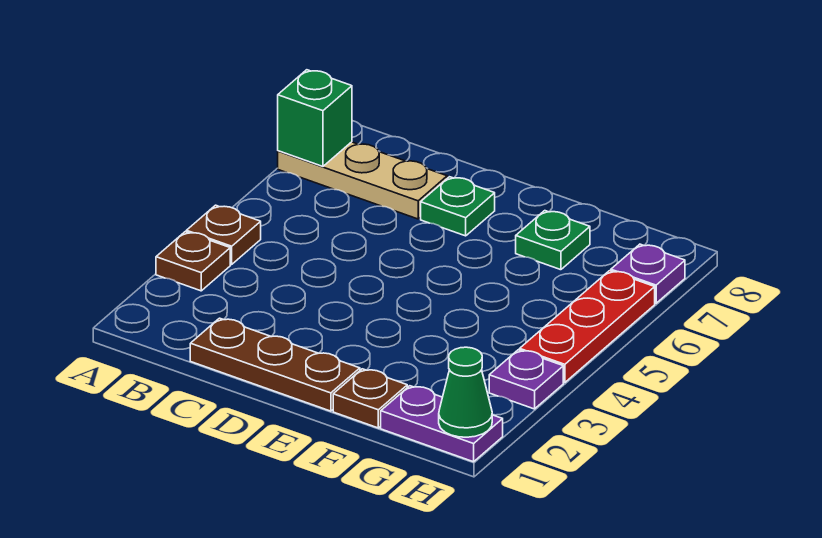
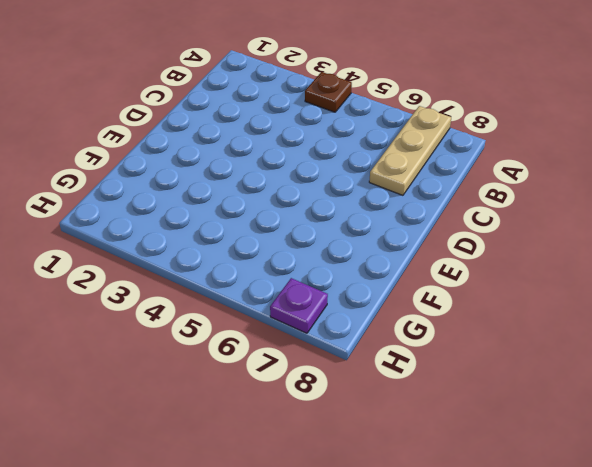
none -> brown 1x1 plate [156,232,230,291]
none -> brown 1x3 plate [190,318,360,411]
none -> green 1x1 plate [421,177,495,236]

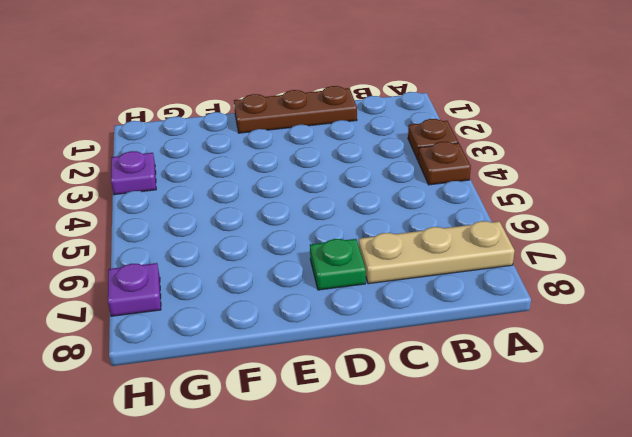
none -> brown 1x1 plate [333,369,407,428]
none -> green 1x1 plate [516,211,590,270]
none -> purple 1x2 plate [381,386,503,462]

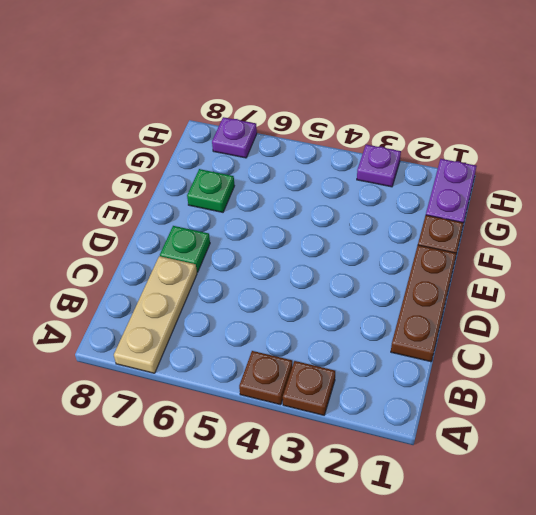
none -> red 1x3 plate [520,271,655,383]
none -> green 1x1 brick [278,70,352,166]
none -> green 1x1 cone [439,347,492,437]

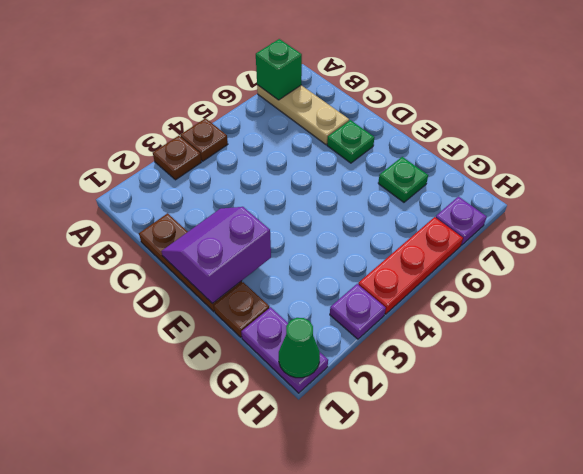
purple 2x2 slope [161,207,271,304] -> none

